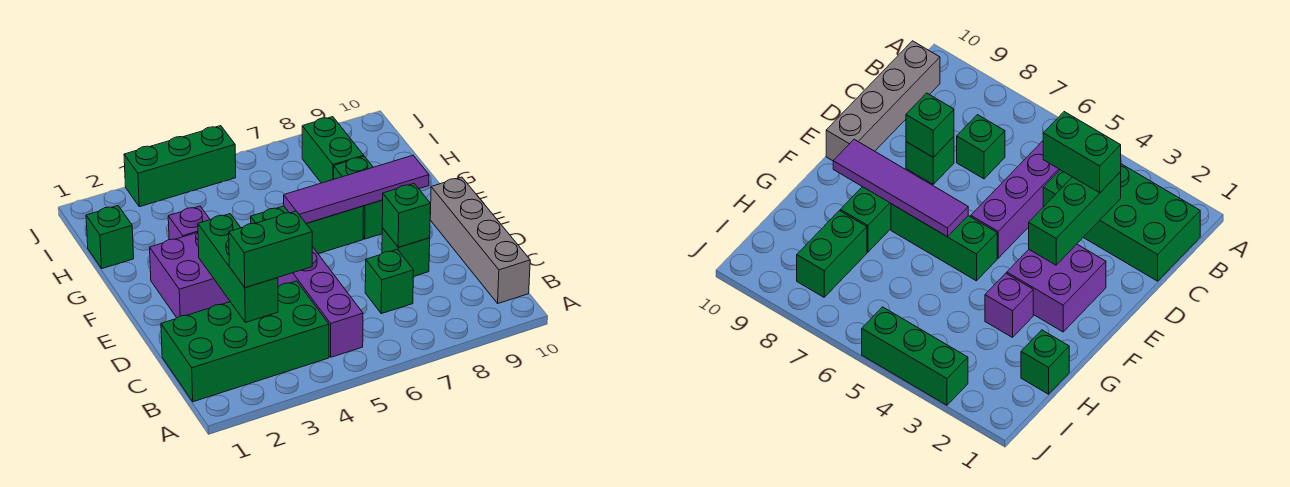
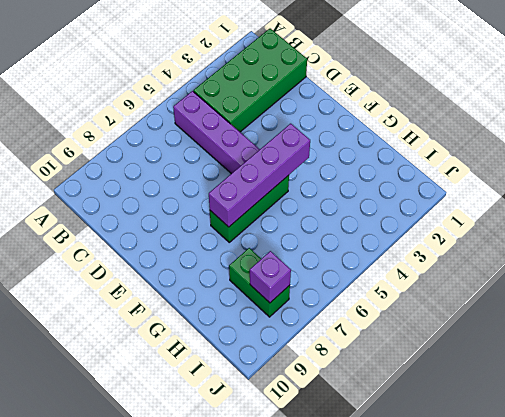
purple 1x4 brick [209,124,310,227] -> purple 1x4 tile [284,155,429,223]
purple 1x1 brick [250,251,291,303] -> purple 1x1 brick moved to [168,206,210,240]
none -> grey 1x4 brick [430,177,530,303]
none -> green 1x1 brick [365,250,414,314]
none -> green 1x1 brick [382,228,430,277]

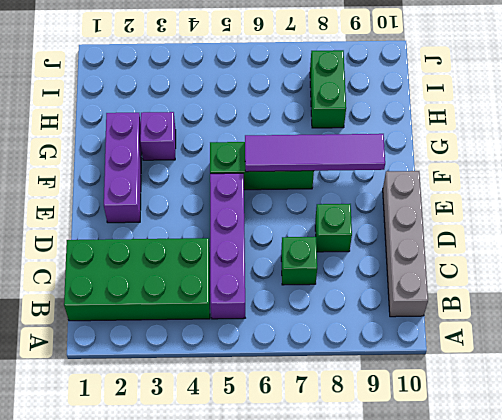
purple 1x3 brick [104,113,142,223] -> purple 2x2 brick [150,232,230,318]
none -> green 1x2 brick [334,156,383,239]
none -> green 1x1 brick [86,206,134,269]
none -> green 1x3 brick [124,126,236,207]

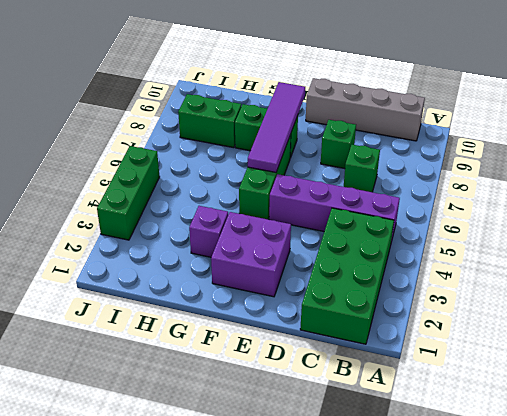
none -> green 1x1 brick [86,206,134,269]
none -> green 1x3 brick [198,214,278,322]
none -> green 1x1 brick [382,184,431,247]

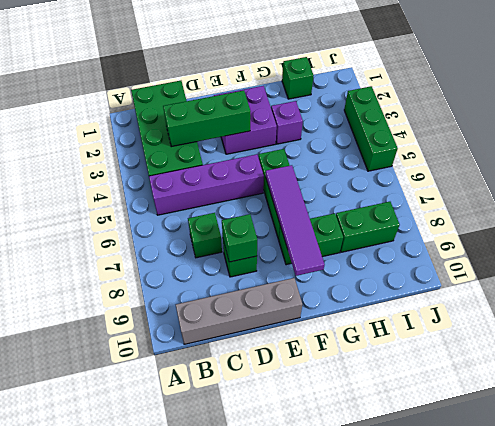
none -> green 1x2 brick [229,211,312,288]

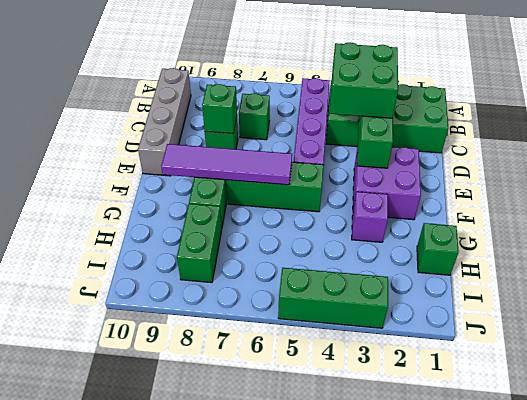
green 2x2 brick [330,42,398,118] -> green 1x2 brick [229,211,312,288]

